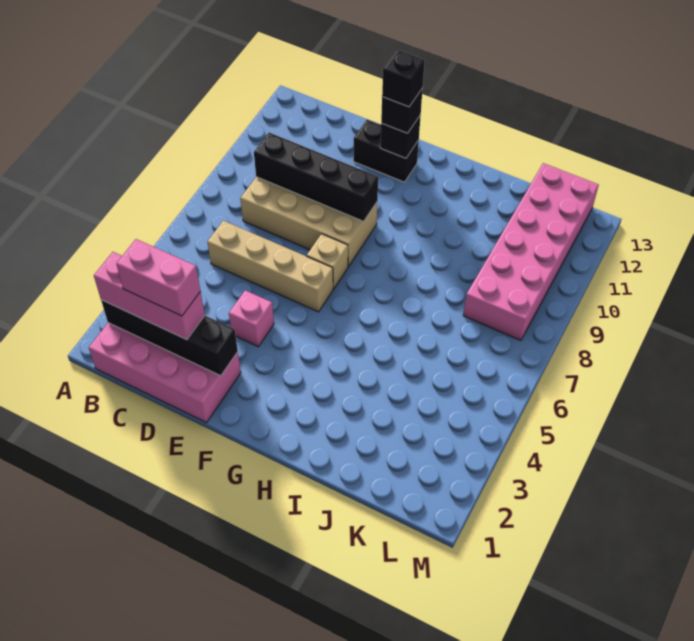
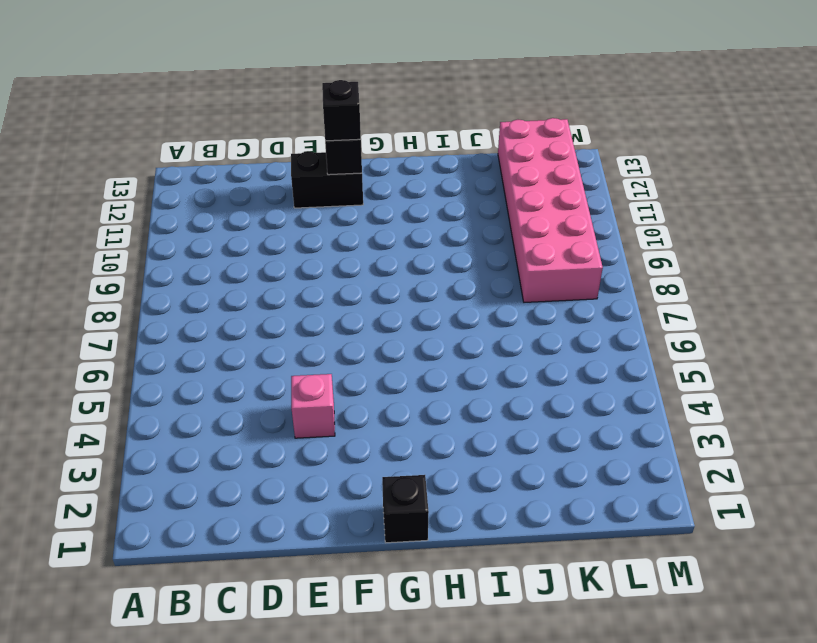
black 1x1 brick [382,475,429,543] -> black 1x1 brick moved to [382,50,425,107]
none -> pink 2x4 brick [89,323,241,423]
none -> tan 1x4 brick [207,221,333,312]
none -> tan 2x4 brick [240,177,377,266]

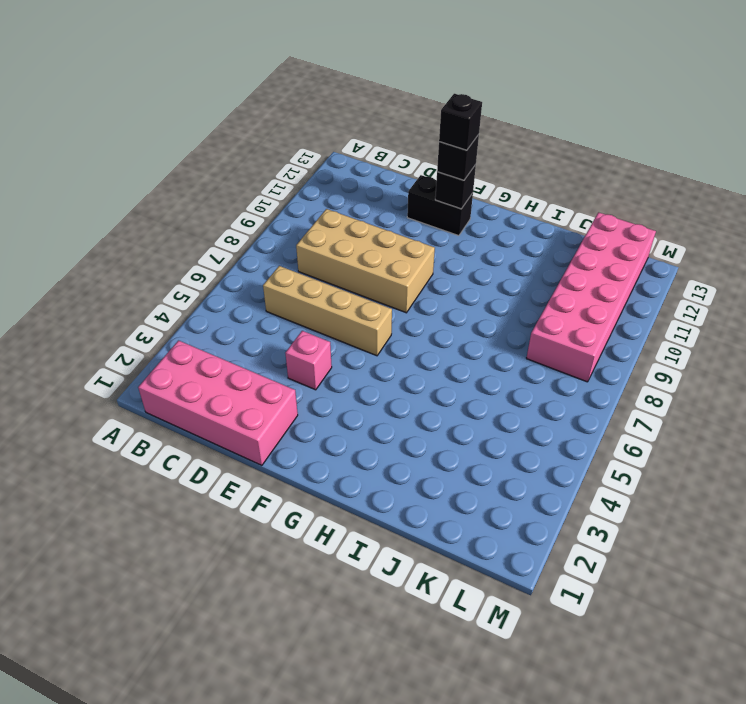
none -> tan 1x1 brick [307,234,348,289]
none -> black 1x4 brick [101,300,238,376]
none -> black 1x4 brick [254,133,378,221]

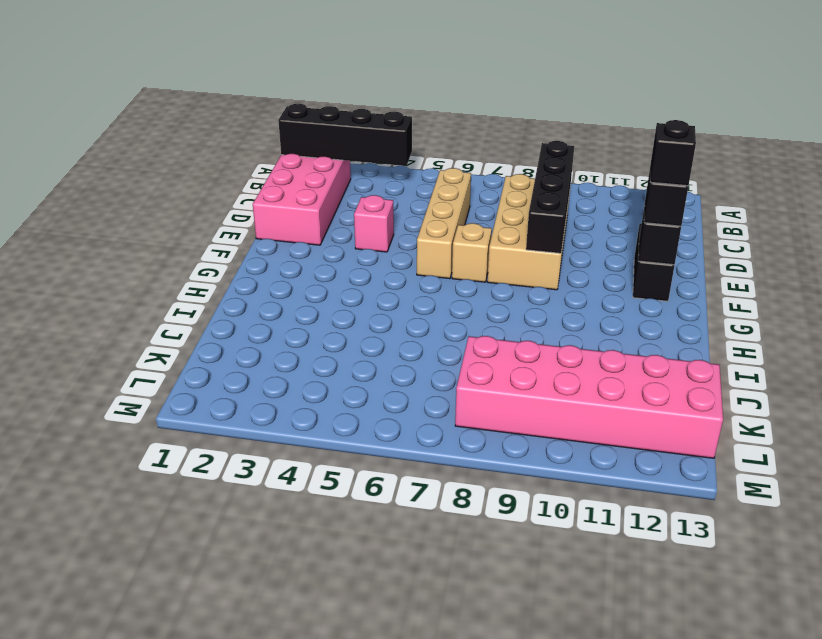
black 1x4 brick [278,104,412,166] -> black 1x4 brick turned to [101,300,238,376]
none -> pink 1x3 brick [94,252,205,340]
none -> pink 1x2 brick [116,239,200,316]

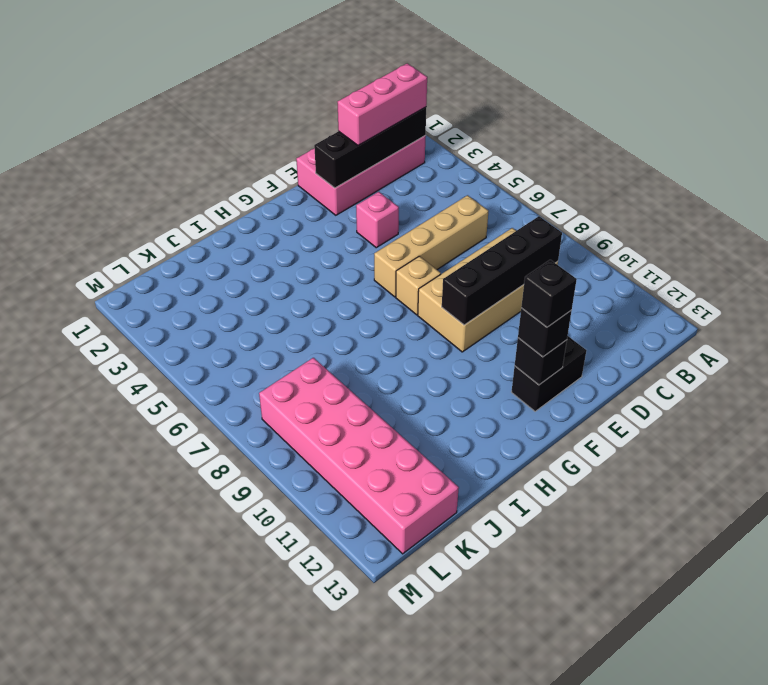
none -> pink 1x2 brick [116,239,200,316]

